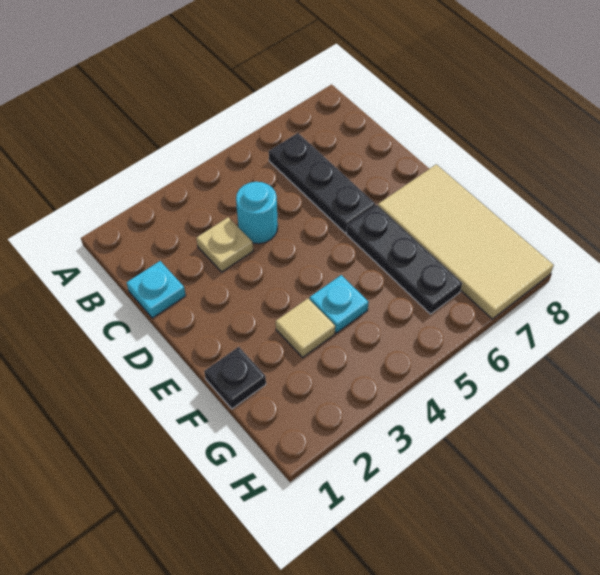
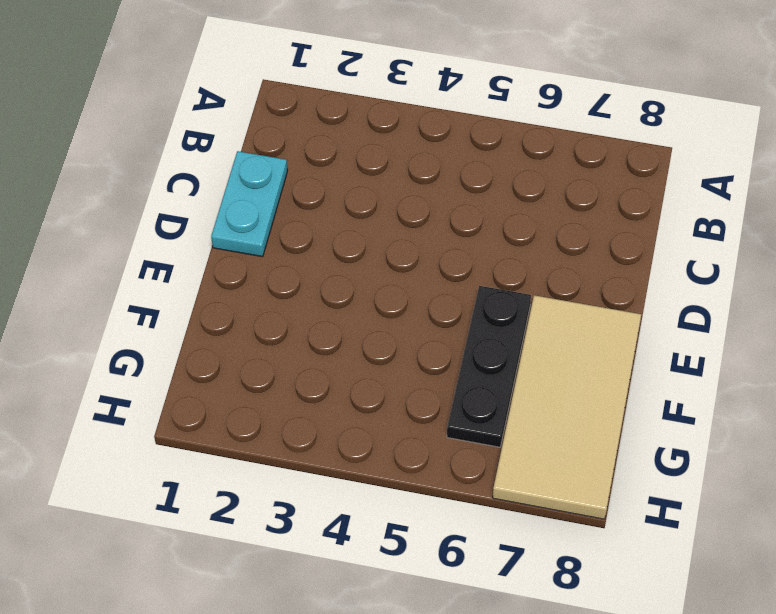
cyan 1x2 plate [211,151,287,257] -> cyan 1x1 plate [127,261,186,318]
none -> black 1x3 plate [269,133,375,233]
none -> tan 1x1 plate [196,217,253,272]

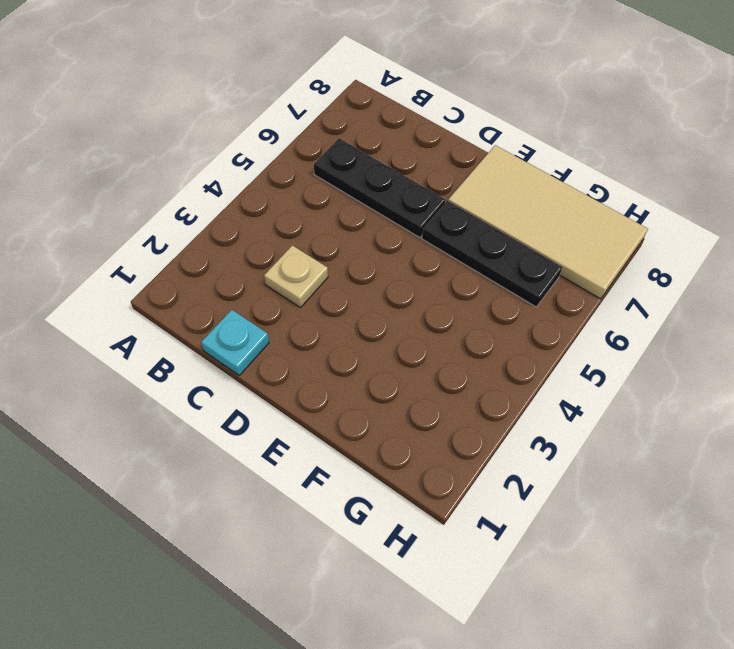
none -> cyan 1x1 round brick [236,182,278,244]
none -> black 1x1 plate [204,347,266,409]

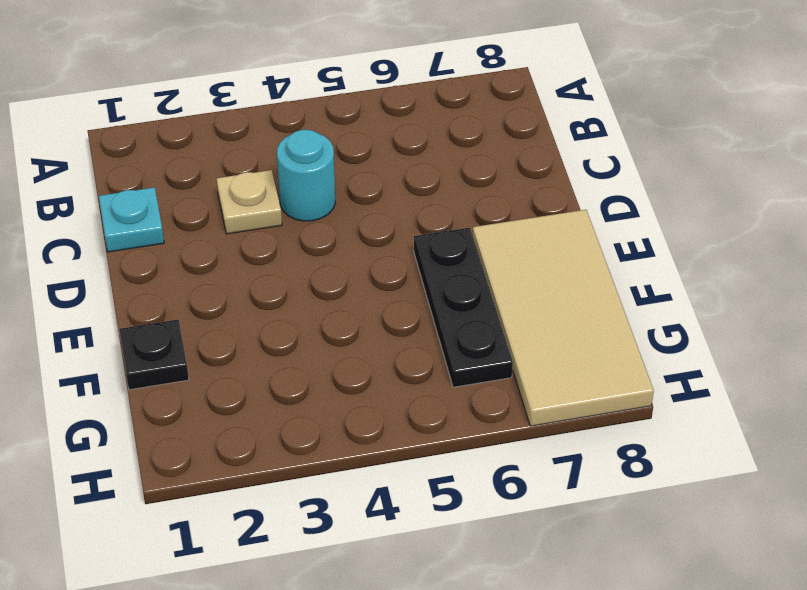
none -> black 1x3 plate [269,133,375,233]
none -> tan 1x1 tile [276,298,335,357]

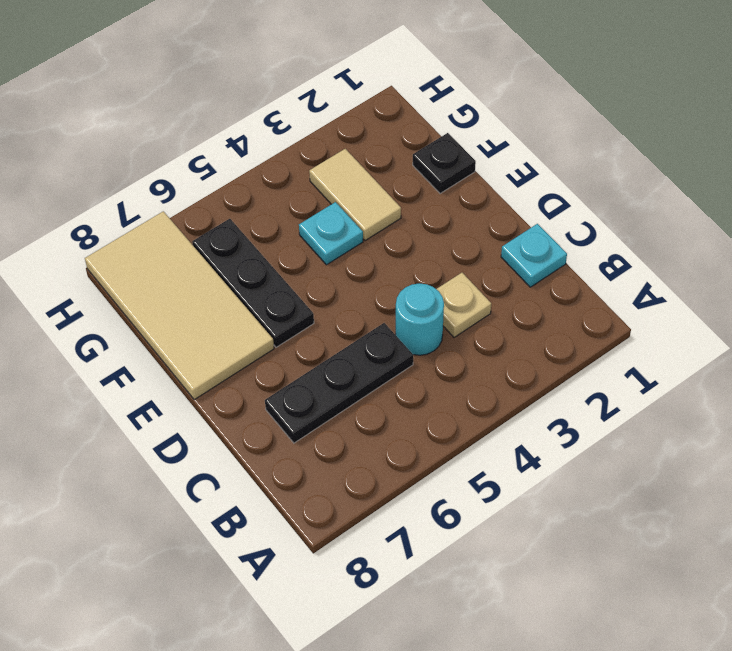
black 1x3 plate [265,323,413,443] -> black 1x3 plate turned to [269,133,375,233]
tan 1x2 tile [309,149,401,241] -> tan 1x1 tile [276,298,335,357]

